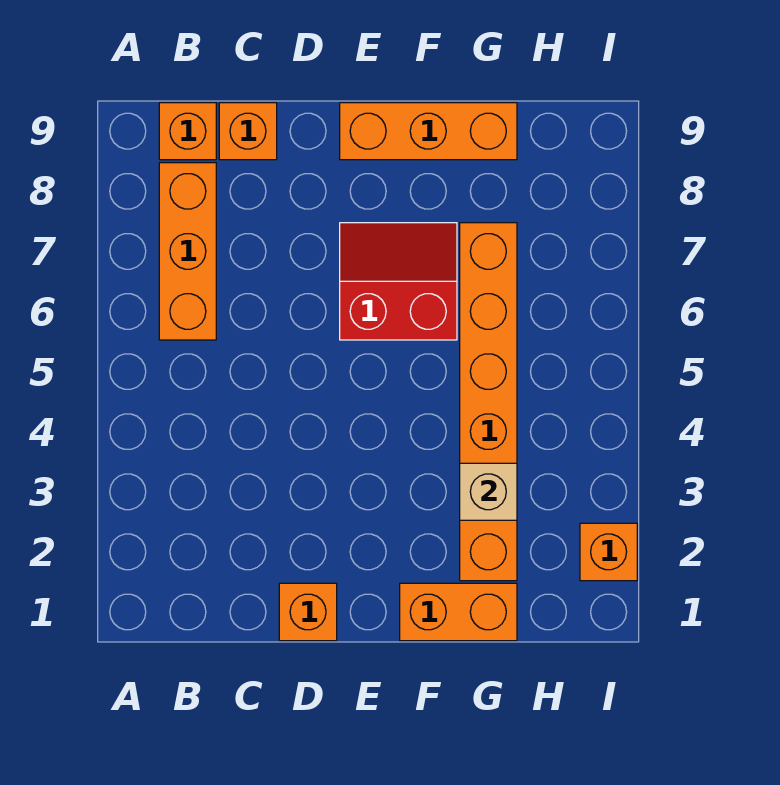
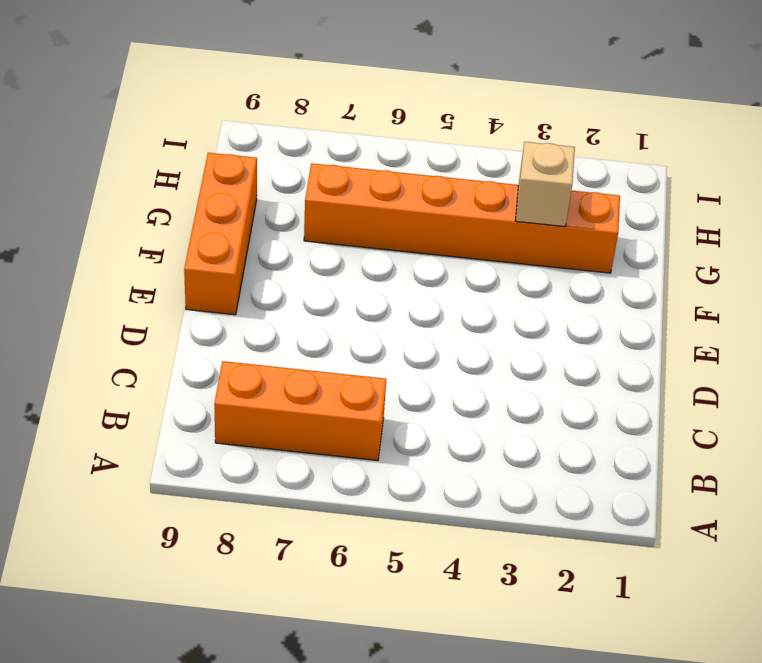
none -> orange 1x1 brick [159,103,216,160]
none -> orange 1x1 brick [219,103,277,160]

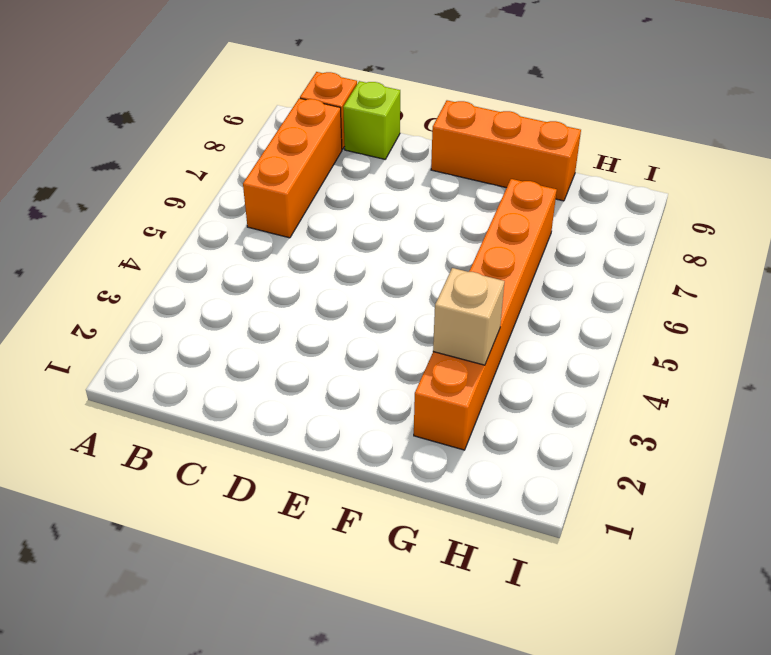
lime 1x1 brick [343,81,400,159] -> orange 1x1 brick [219,103,277,160]
none -> orange 1x1 brick [279,583,337,641]
none -> red 2x2 slope [340,223,457,340]

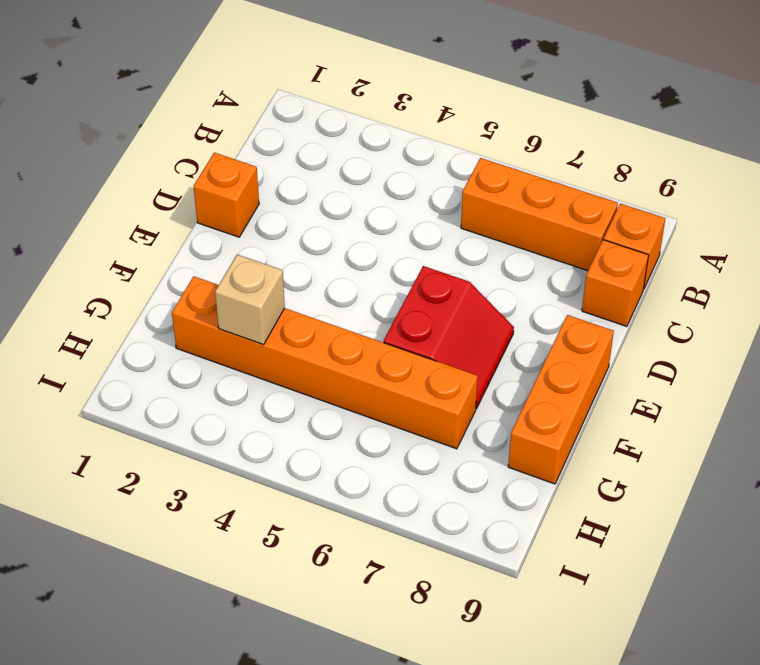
none -> orange 1x2 brick [400,583,517,641]
none -> orange 1x1 brick [580,523,637,581]

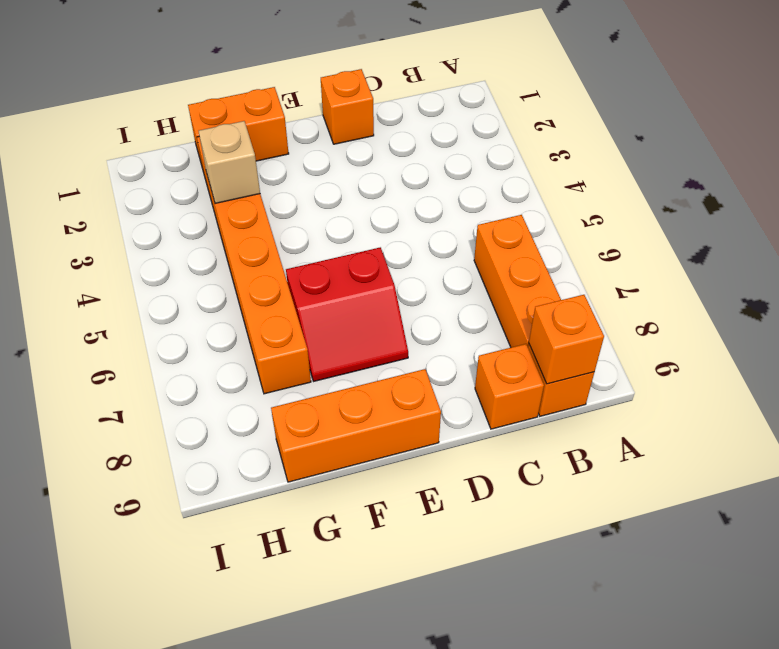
orange 1x1 brick [529,295,604,384] -> orange 1x1 brick moved to [580,523,637,581]

